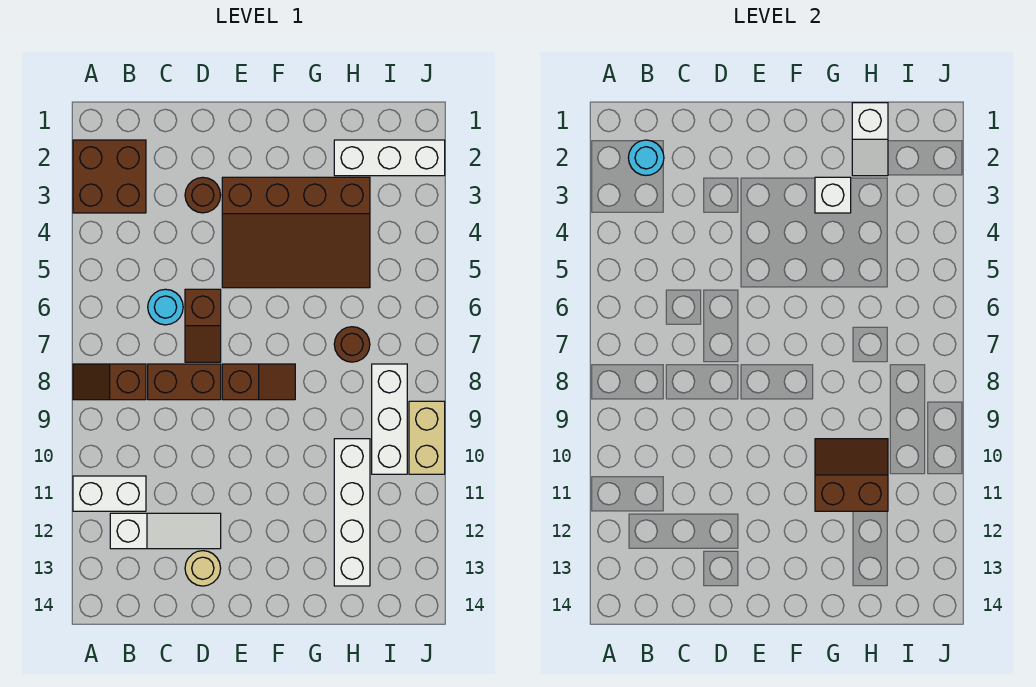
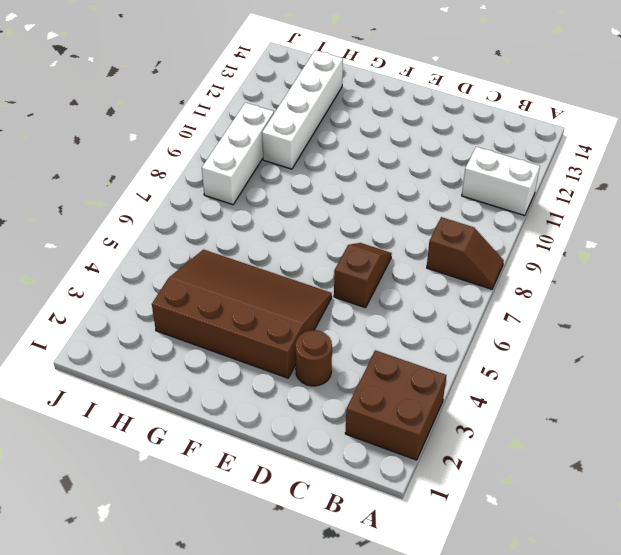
none -> white 1x3 slope [110,513,221,549]
none -> cyan 1x1 round brick [148,289,183,325]
none -> brown 1x2 brick [148,364,221,400]

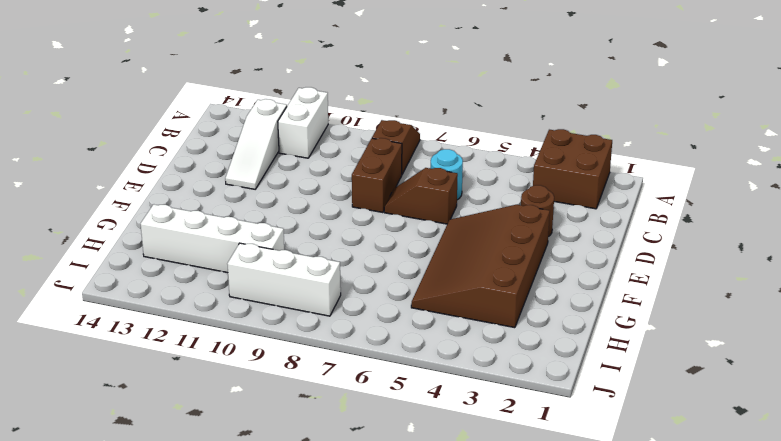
none -> tan 1x1 round brick [185,551,221,586]
none -> brown 1x2 slope [222,364,295,400]
none -> white 1x3 brick [334,140,445,176]

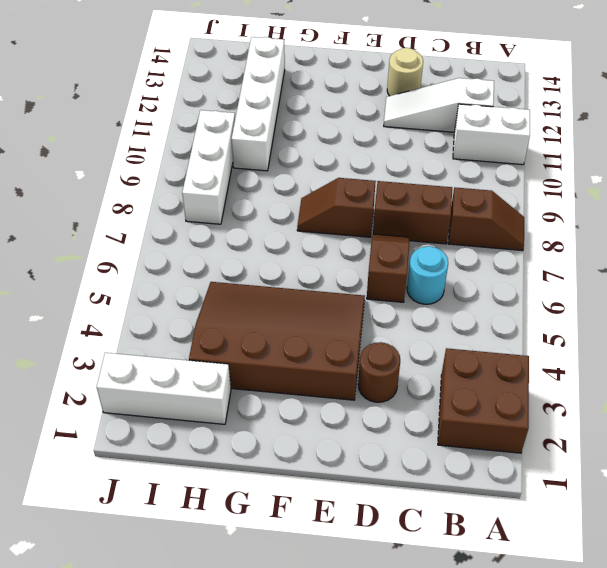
none -> brown 1x1 round brick [334,327,370,362]
none -> tan 1x2 brick [409,401,445,474]
none -> cyan 1x1 round brick [628,140,664,176]

